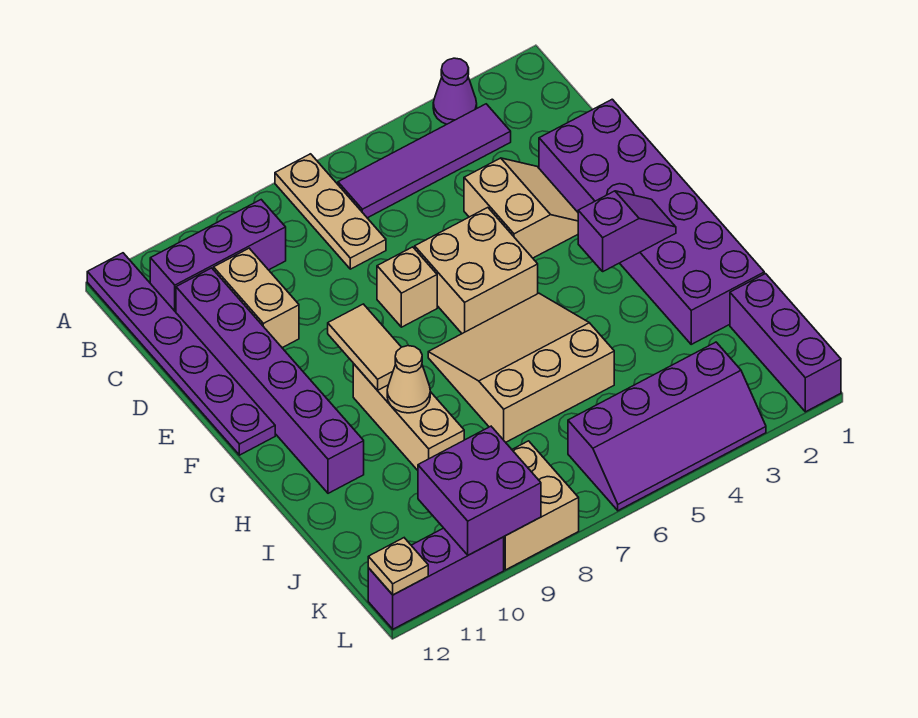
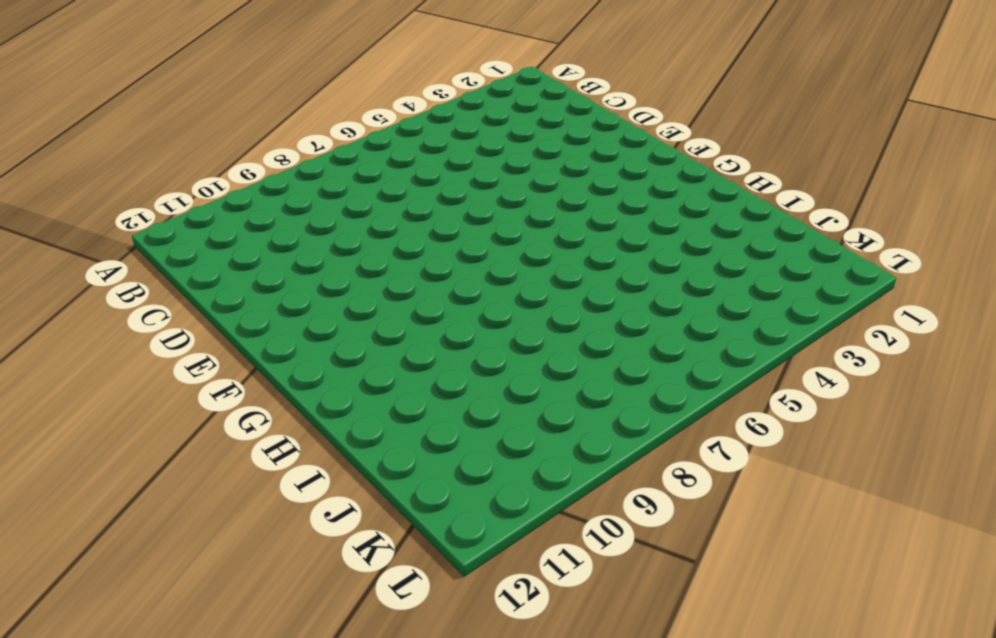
none -> purple 1x1 cone [433,58,477,124]
none -> tan 1x3 plate [275,154,386,269]
none -> purple 1x6 plate [87,253,275,455]

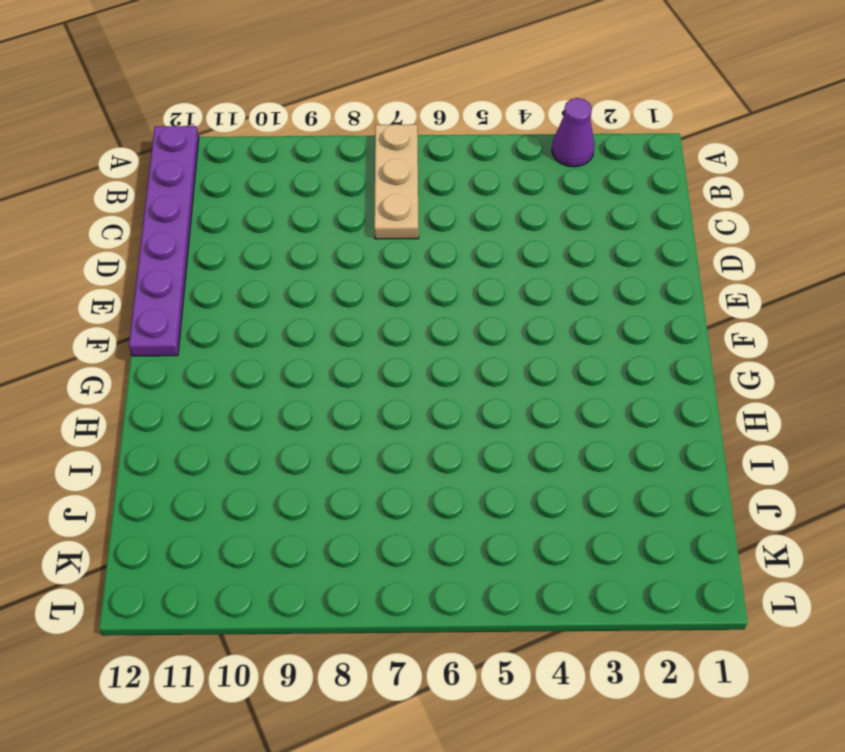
none -> purple 1x4 tile [338,104,511,218]
none -> purple 1x3 brick [150,200,286,312]
none -> tan 1x2 brick [214,248,299,348]

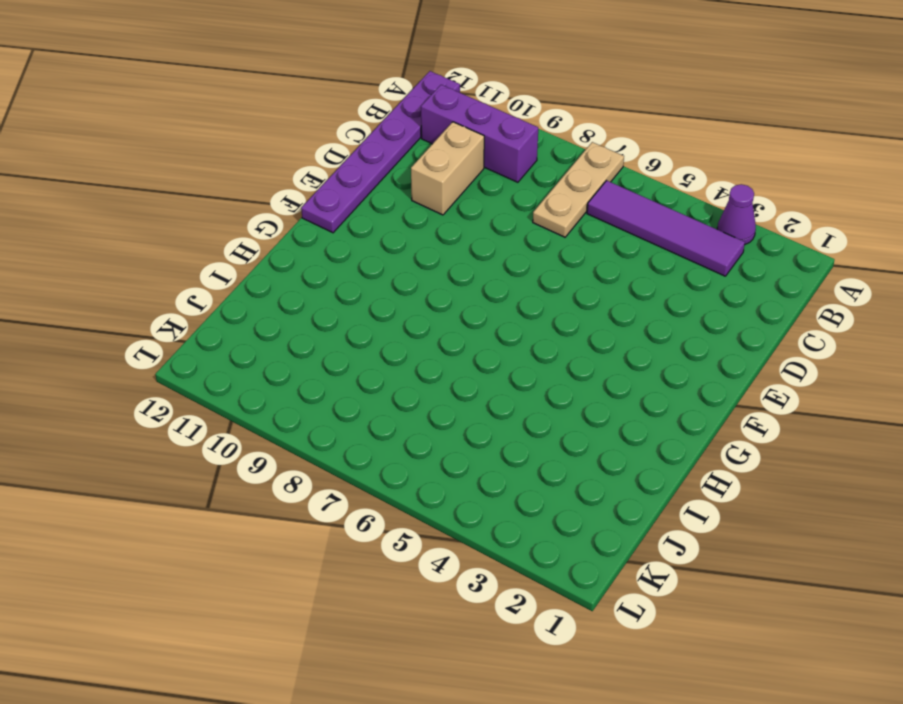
none -> purple 1x6 brick [176,268,364,493]
none -> purple 2x6 brick [539,99,764,344]
none -> tan 2x2 slope [464,158,578,258]

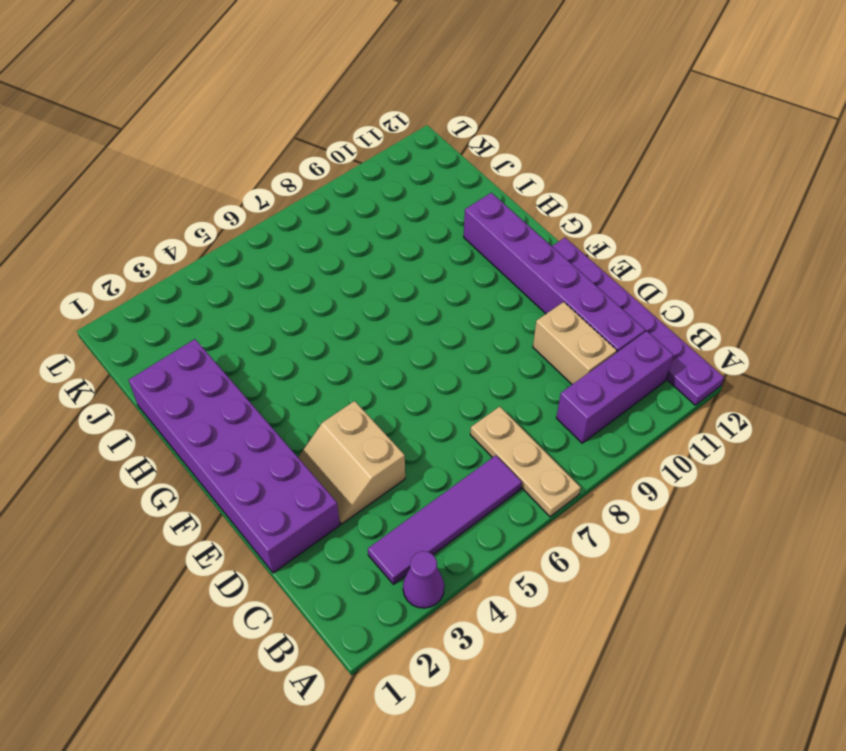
none -> tan 2x2 brick [415,208,538,334]
none -> tan 1x1 brick [377,247,437,327]
none -> tan 3x3 slope [428,293,614,442]

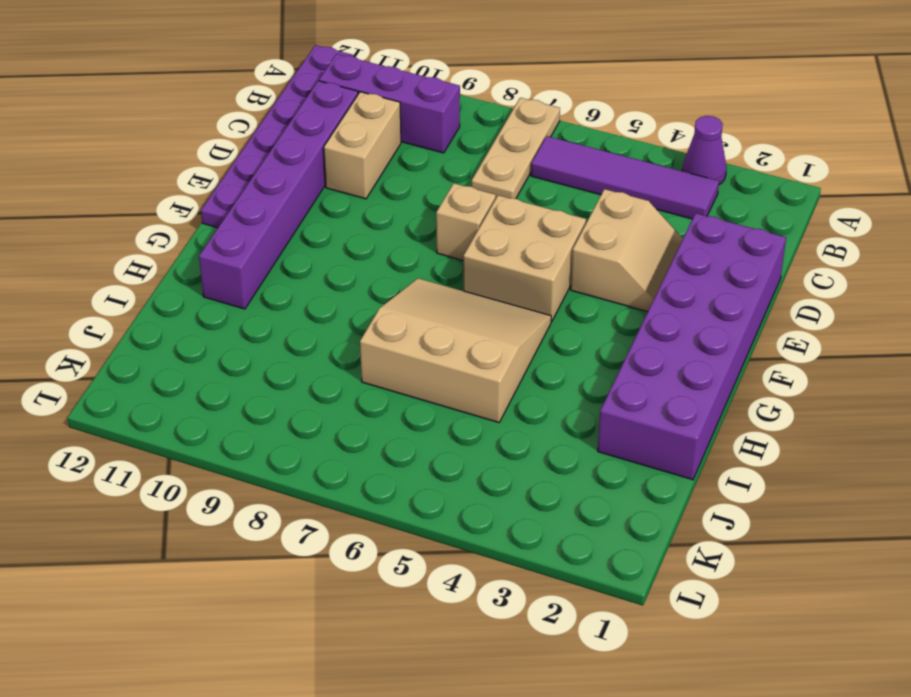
none -> tan 1x3 brick [353,364,464,470]
none -> purple 1x3 brick [730,274,841,412]
none -> purple 2x4 slope [568,342,766,511]

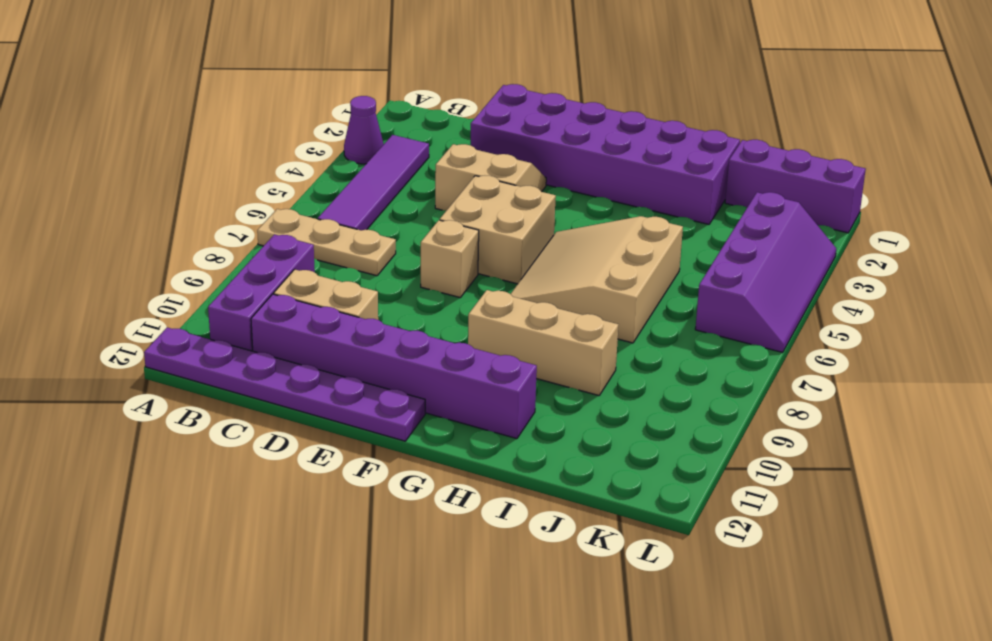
none -> tan 2x2 brick [504,441,579,570]
none -> purple 1x3 brick [368,528,504,629]
none -> tan 1x2 tile [328,304,401,390]

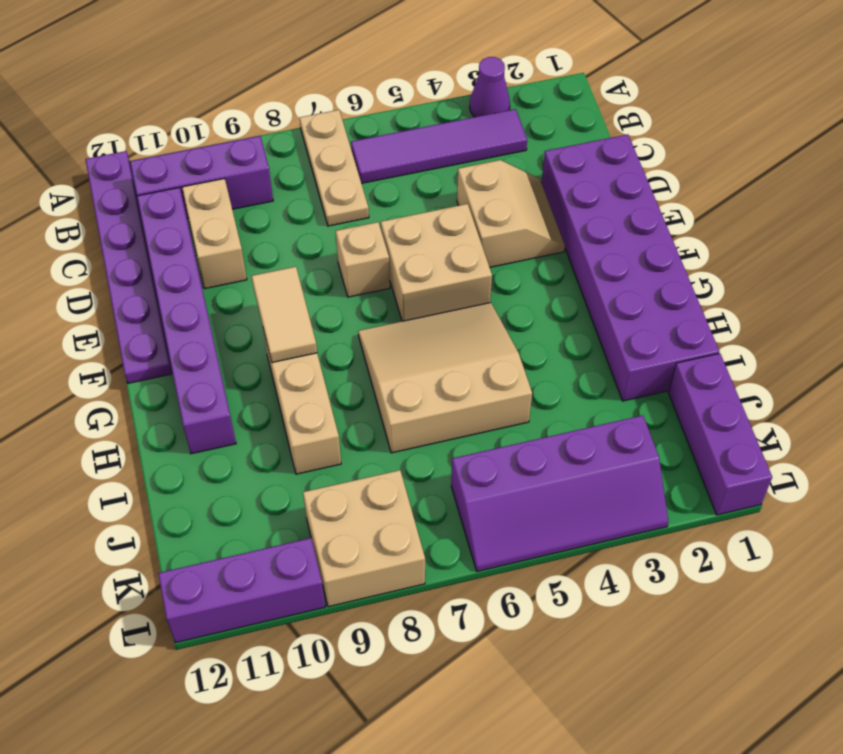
none -> purple 1x2 slope [578,191,676,271]
none -> tan 1x1 cone [387,346,430,413]
none -> purple 2x2 brick [418,426,541,555]

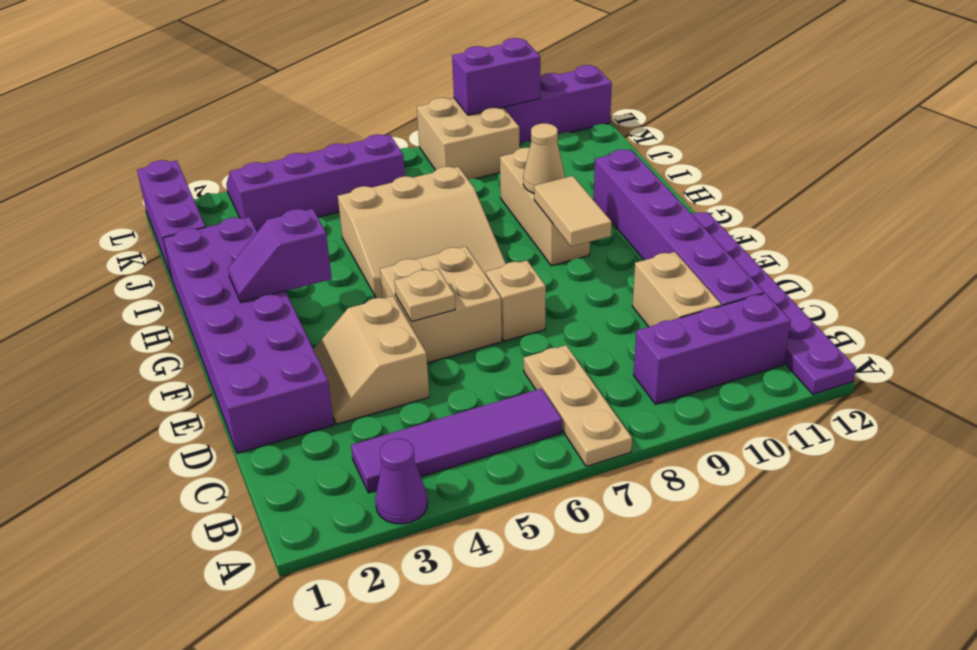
tan 1x1 plate [394,269,455,322] -> tan 1x1 plate moved to [368,538,428,595]
purple 1x2 brick [452,38,540,115] -> purple 2x2 brick [418,426,541,555]

